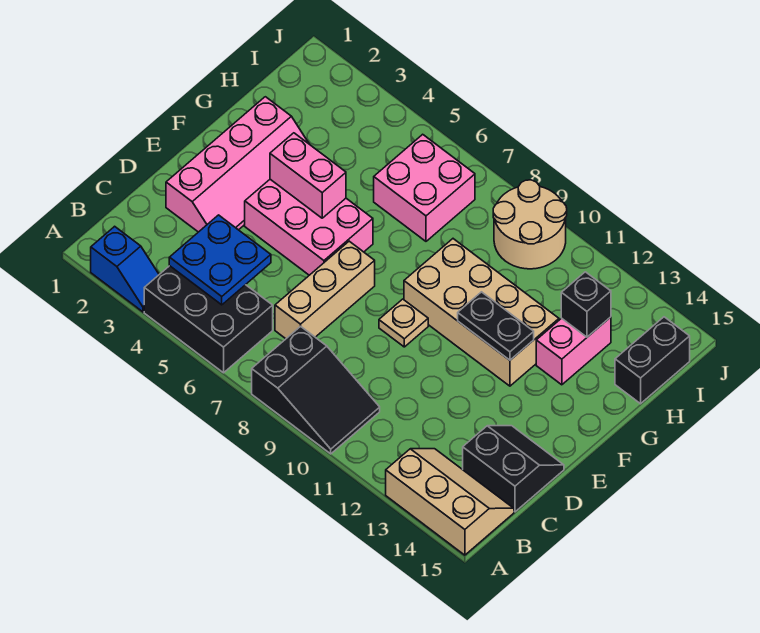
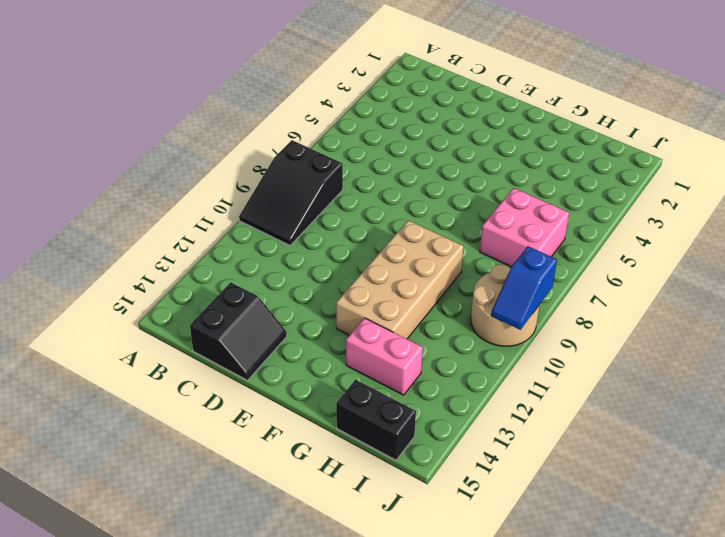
blue 1x2 slope [491,246,557,330] -> blue 1x2 slope moved to [91,226,159,312]
none -> black 2x3 brick [144,266,273,373]
none -> tan 2x3 slope [386,449,514,555]
none -> tan 1x3 brick [275,241,375,339]

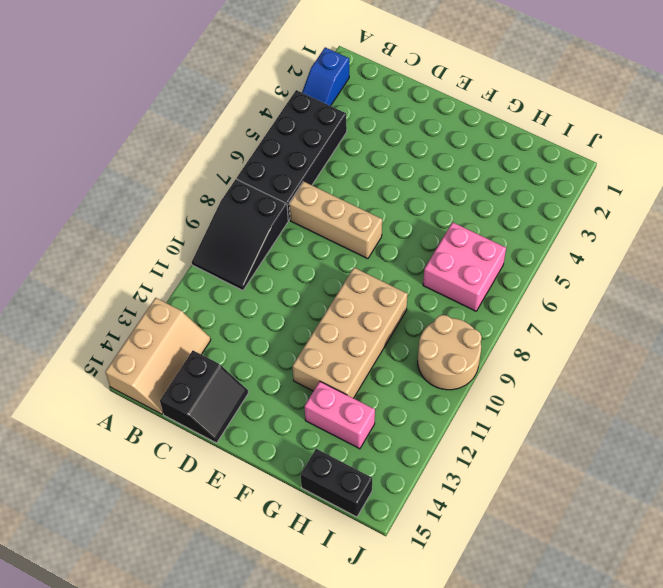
black 2x4 brick [237,90,347,220] -> black 2x3 brick [144,266,273,373]
none -> pink 2x4 slope [166,97,309,232]
none -> pink 2x3 brick [245,179,373,275]
none -> tan 1x1 plate [379,299,428,347]

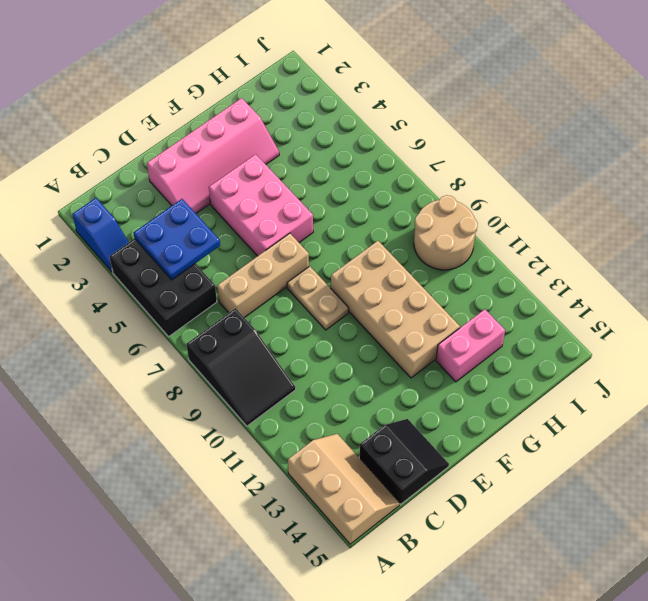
tan 1x2 plate [287,266,349,330] -> tan 1x1 plate [379,299,428,347]
none -> pink 2x2 brick [374,134,475,241]
none -> black 1x2 brick [615,317,690,404]
none -> pink 1x2 brick [270,133,346,218]

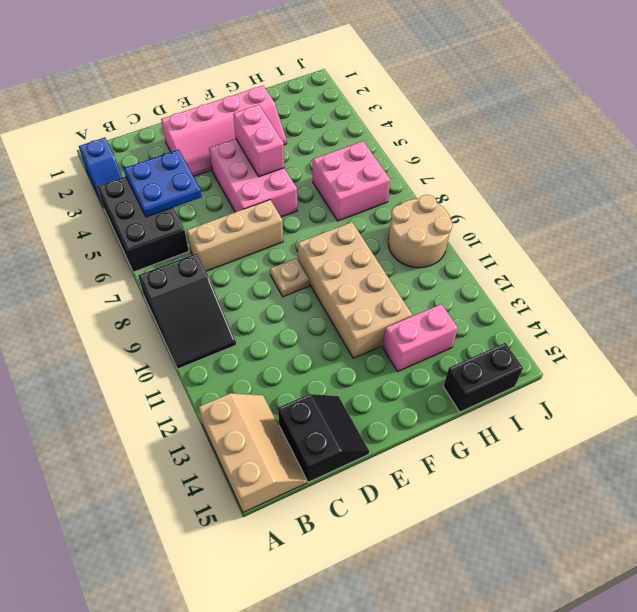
none -> black 1x2 plate [458,292,534,360]
none -> black 1x1 brick [561,272,611,337]

